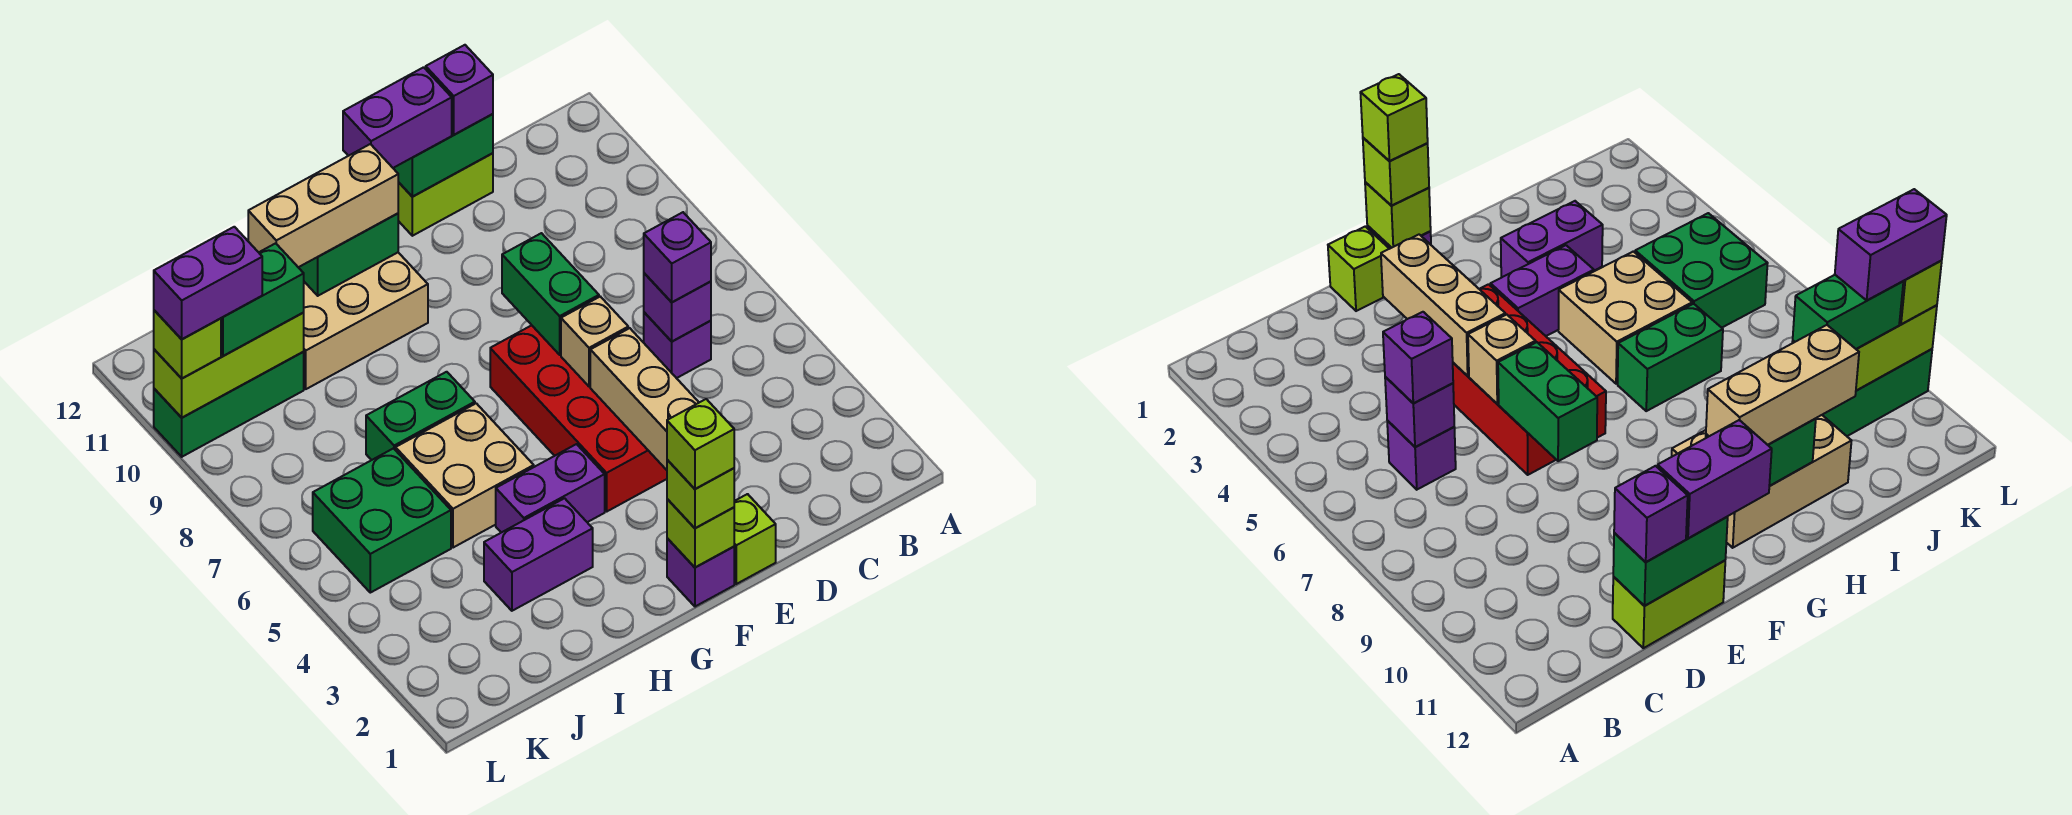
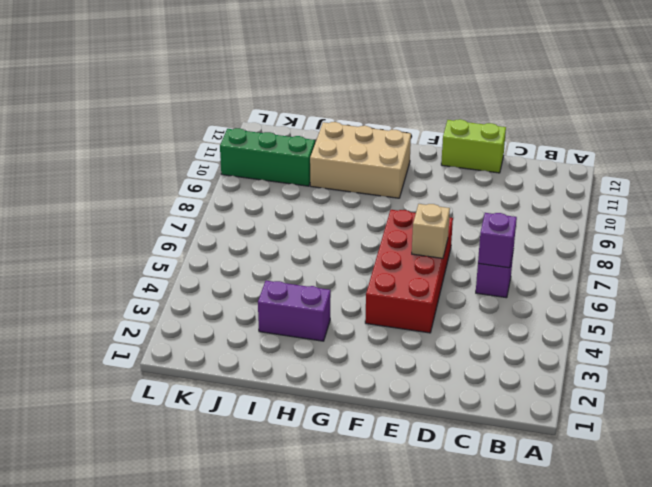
none -> lime 1x1 brick [734,494,776,584]
none -> purple 1x1 brick [667,538,734,607]
none -> purple 1x2 brick [496,444,605,533]

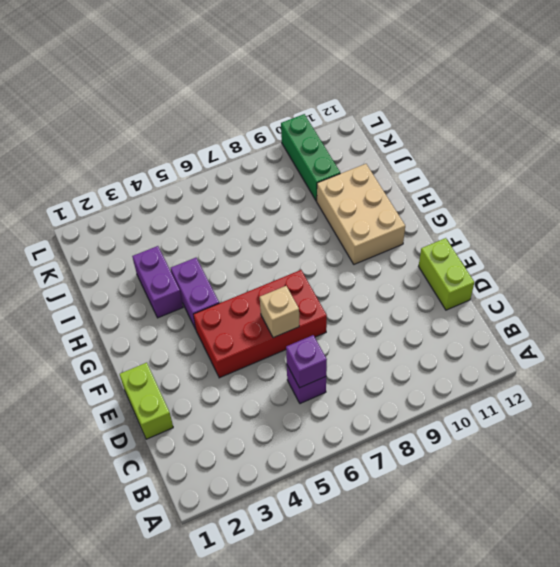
lime 1x2 brick [120,363,173,439] -> lime 1x1 brick [734,494,776,584]
none -> purple 1x1 brick [667,538,734,607]
none -> tan 2x2 brick [396,403,534,548]
none -> green 1x2 brick [366,372,475,460]

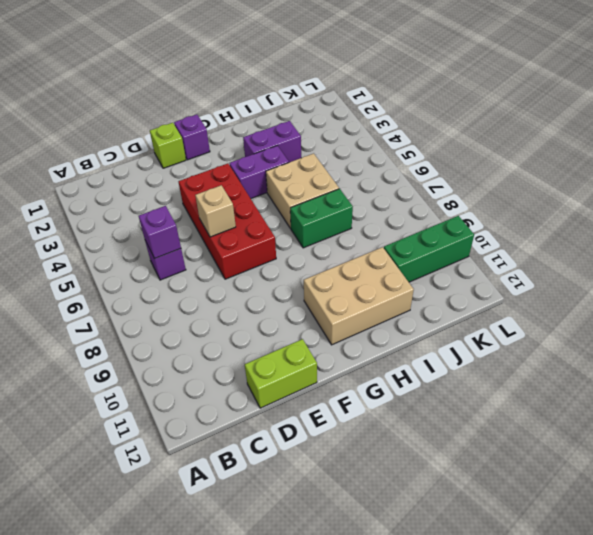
none -> green 2x2 brick [313,448,451,593]
none -> green 1x2 brick [393,114,493,197]
none -> tan 1x3 brick [590,328,699,470]

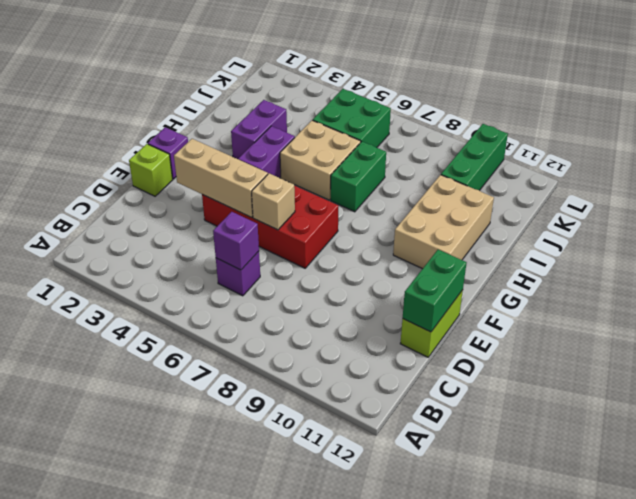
none -> green 1x2 brick [502,233,599,355]
none -> lime 1x1 brick [667,499,734,567]
none -> green 1x2 brick [298,214,398,296]

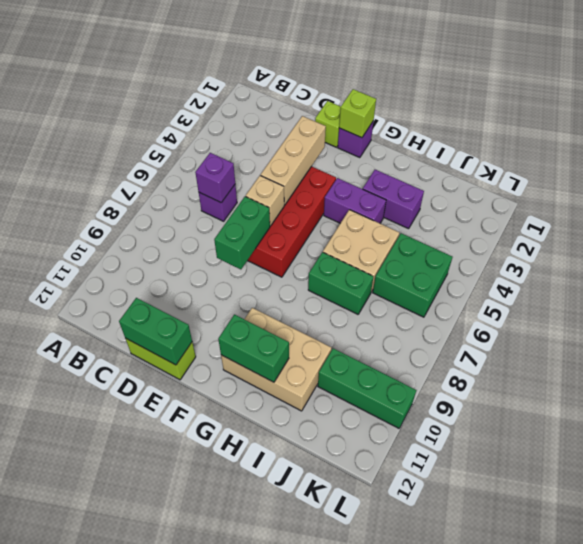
none -> lime 1x3 brick [154,313,304,418]
none -> purple 1x1 brick [644,212,711,302]
none -> purple 1x1 brick [426,45,493,135]

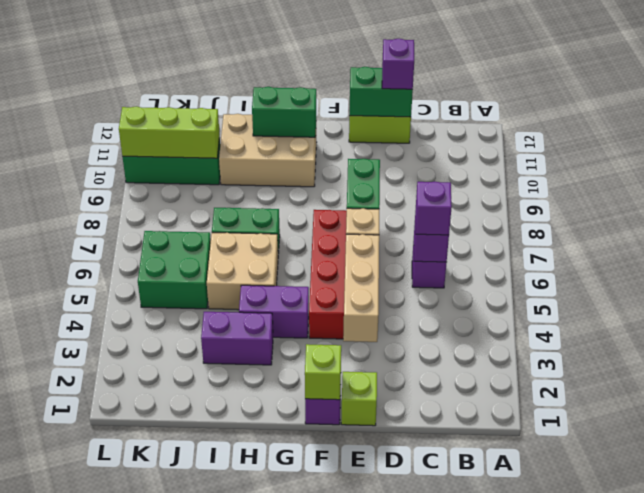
none -> purple 1x2 brick [343,67,452,168]
none -> lime 1x1 brick [667,460,734,528]
none -> tan 1x3 brick [248,144,398,267]

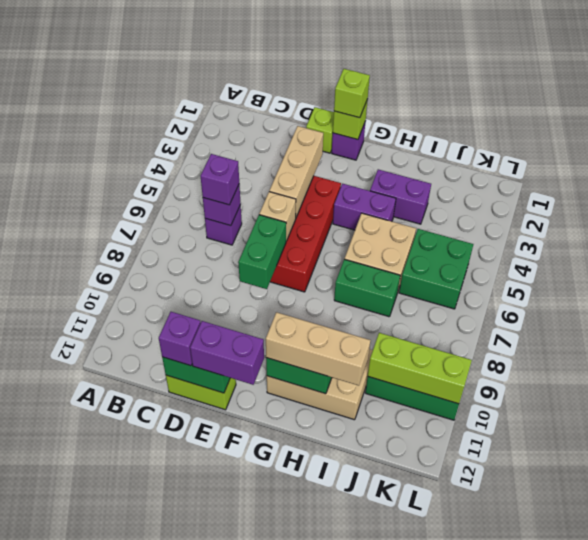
none -> green 1x2 brick [221,243,304,356]
none -> lime 1x1 brick [154,310,221,378]
none -> lime 1x1 brick [667,399,734,489]

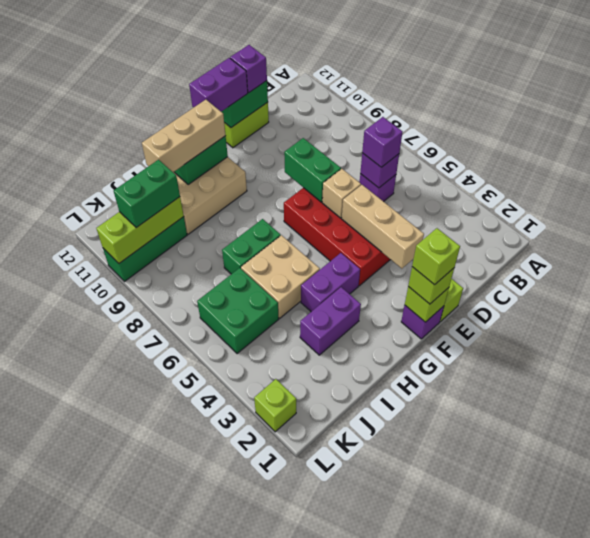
lime 1x1 brick [254,379,296,432] -> lime 1x1 brick moved to [154,310,221,378]
none -> purple 1x2 brick [154,227,262,339]

